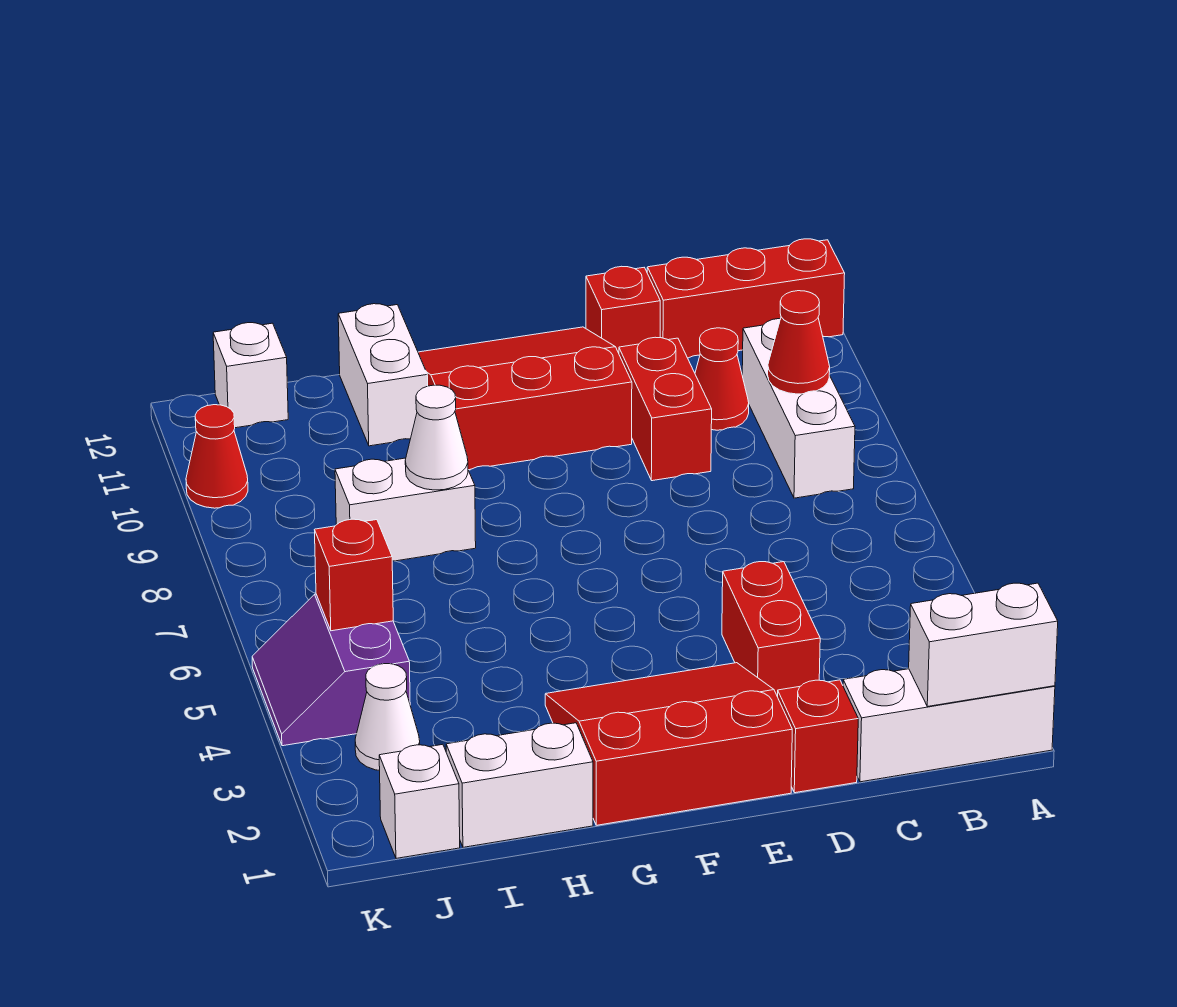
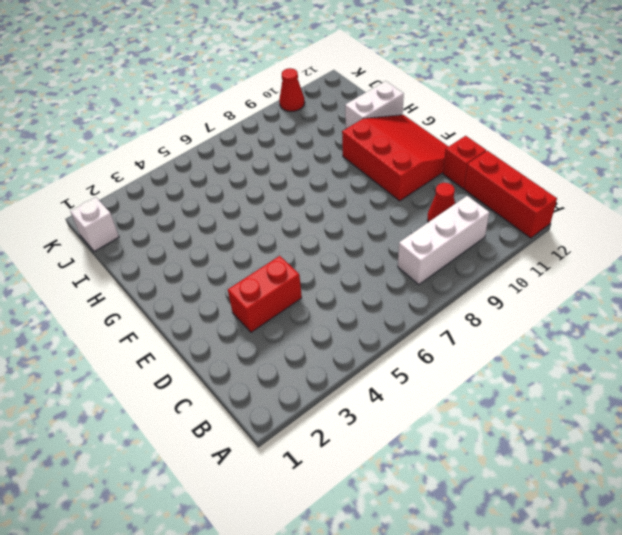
none -> white 1x3 brick [843,669,1055,782]
none -> red 1x1 brick [778,680,858,793]
none -> red 1x2 brick [619,337,712,481]

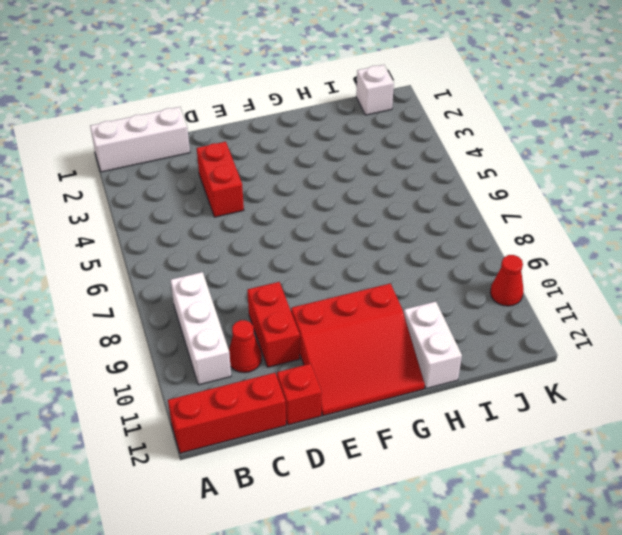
none -> red 1x1 brick [778,680,858,793]
none -> red 3x3 slope [545,663,792,825]
none -> white 1x2 brick [446,723,593,847]

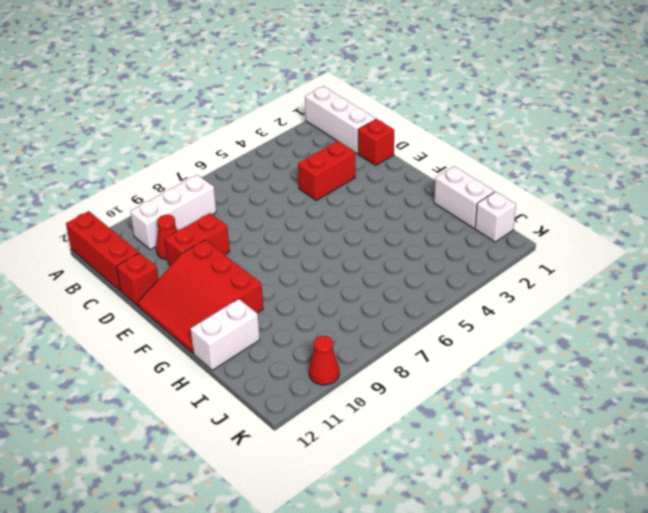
none -> red 3x3 slope [545,663,792,825]
none -> white 1x2 brick [335,458,476,561]
none -> white 1x1 cone [355,664,420,770]

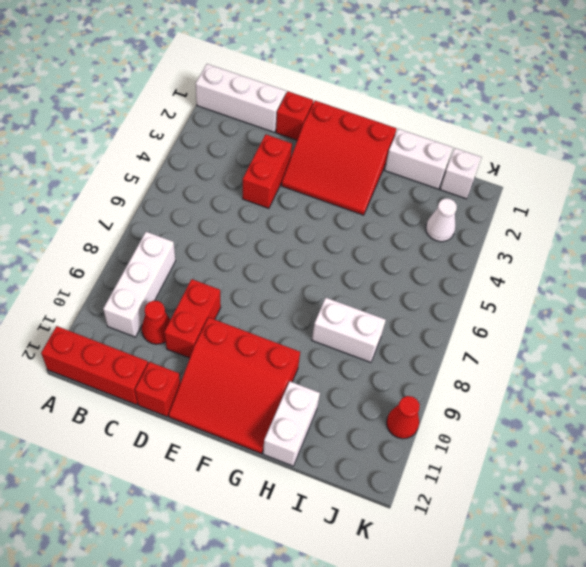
none -> purple 2x2 slope [252,594,410,746]
none -> white 1x1 brick [213,323,288,428]
none -> white 1x2 brick [909,583,1058,707]

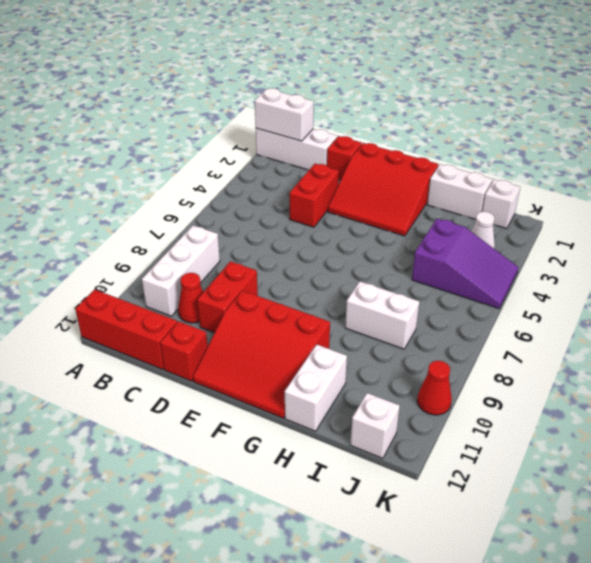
purple 2x3 slope [412,219,518,309] -> purple 2x2 slope [252,594,410,746]
none -> red 1x1 cone [768,291,830,394]
none -> white 1x1 cone [405,385,468,490]
none -> red 1x1 brick [315,519,393,631]

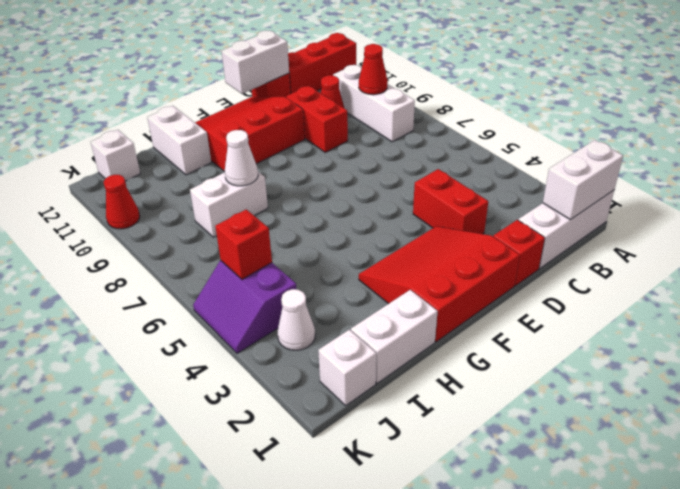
white 1x2 brick [222,30,289,94] -> none

